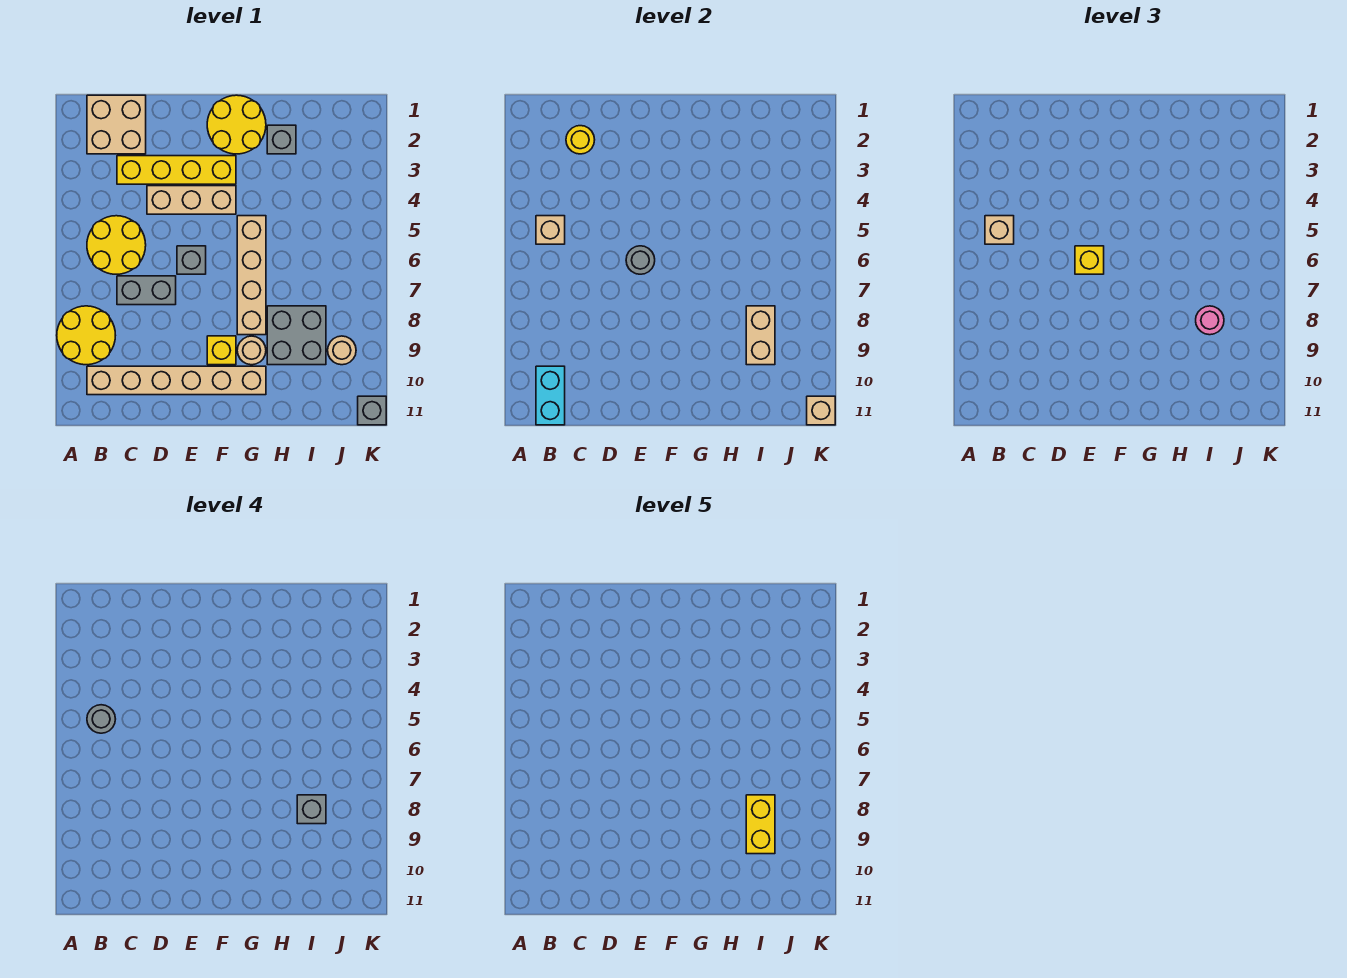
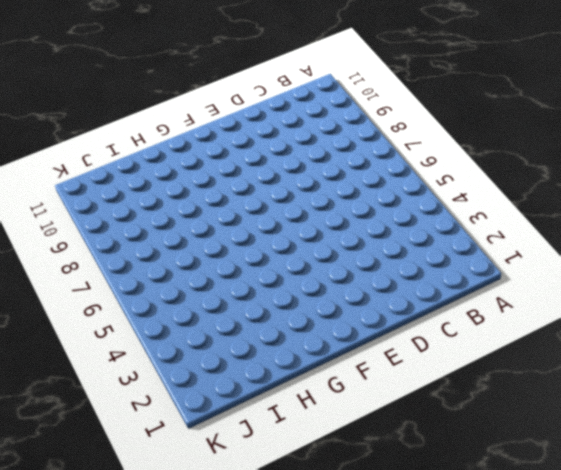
none -> yellow 2x2 round brick [57,306,115,365]
none -> tan 2x2 brick [87,95,146,154]
none -> yellow 2x2 round brick [87,216,146,274]

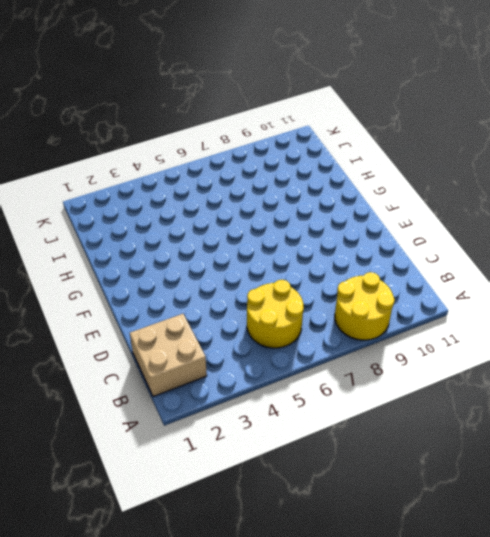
none -> tan 1x6 brick [87,366,266,395]
none -> yellow 1x4 brick [117,156,236,184]
none -> grey 1x2 brick [117,276,176,305]

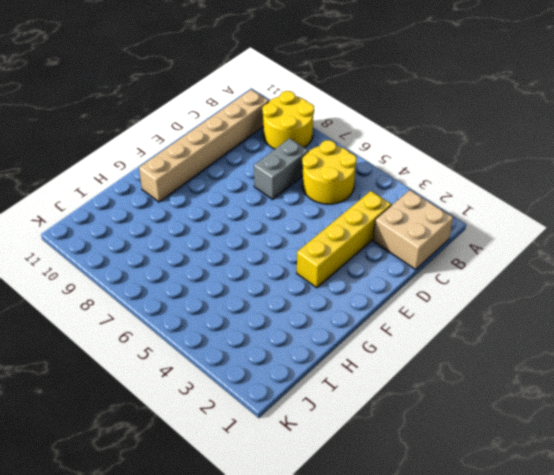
none -> tan 1x3 brick [147,186,236,214]
none -> grey 1x1 brick [177,246,206,274]
none -> yellow 2x2 round brick [207,95,266,154]

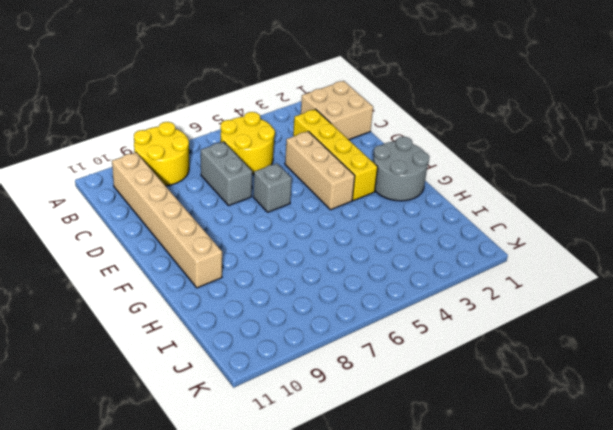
grey 2x2 round brick [373,137,429,201] -> yellow 2x2 round brick [207,95,266,154]
none -> yellow 1x1 brick [207,336,236,365]
none -> tan 1x4 brick [237,216,266,335]
none -> tan 1x1 round brick [237,336,266,365]

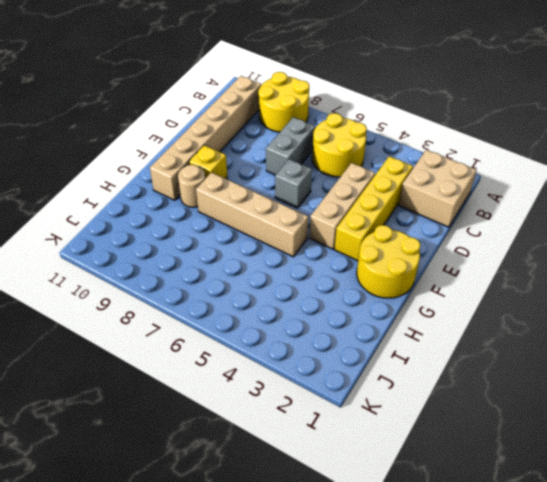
none -> grey 1x1 brick [267,125,296,154]
none -> grey 2x2 brick [267,306,326,365]
none -> tan 1x1 round brick [328,336,356,365]

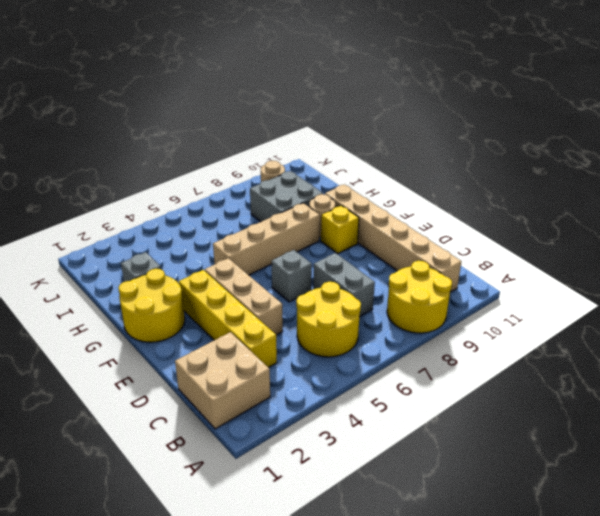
none -> grey 1x1 brick [358,396,386,425]
none -> tan 1x1 brick [536,216,565,244]
none -> cyan 1x2 brick [536,366,565,425]

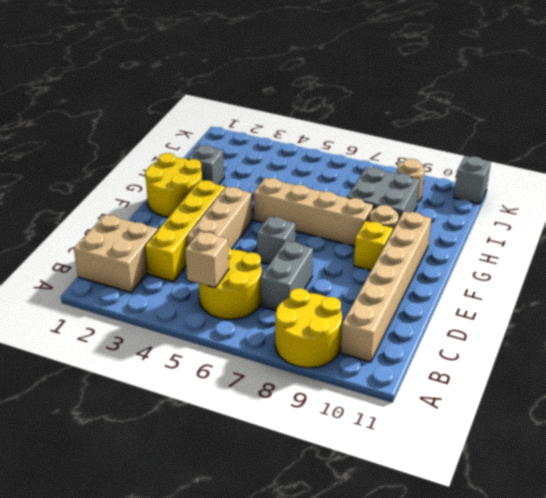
none -> cyan 1x2 brick [536,366,565,425]
none -> yellow 1x1 round brick [566,126,595,154]
none -> grey 1x1 round brick [626,246,655,274]

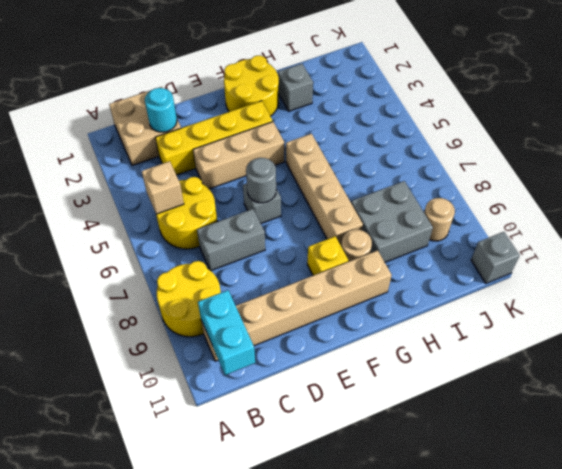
cyan 1x1 round brick [145,88,177,132] -> yellow 1x1 round brick [566,126,595,154]
none -> tan 1x2 brick [746,306,775,365]
none -> tan 1x1 brick [807,396,835,425]
none -> tan 1x1 brick [985,216,1014,244]

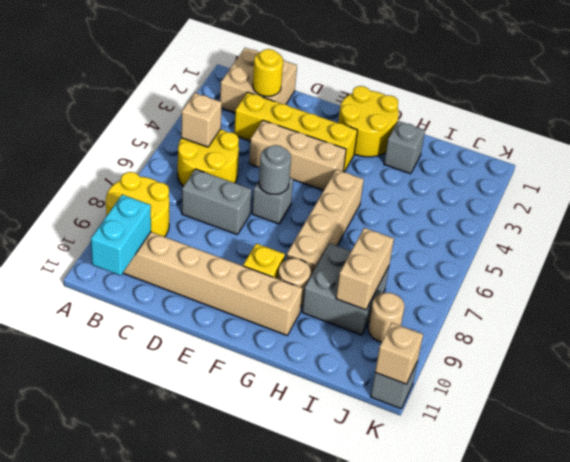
none -> tan 1x1 brick [985,216,1014,244]
none -> yellow 1x1 brick [1075,246,1104,274]
none -> pink 1x1 round brick [1196,306,1224,335]

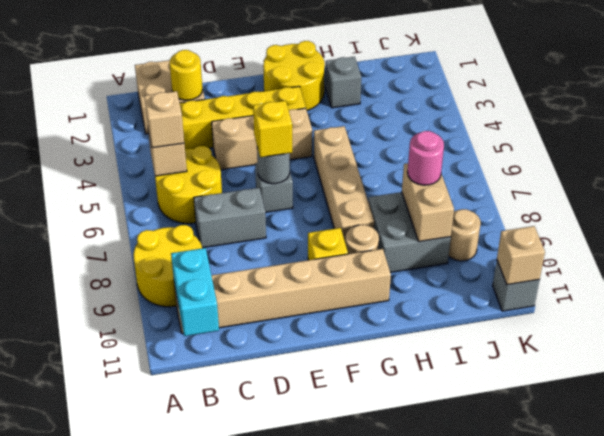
none -> grey 1x1 round brick [87,705,115,733]
none -> grey 1x1 brick [297,795,326,824]
none -> yellow 1x2 brick [746,795,775,854]

